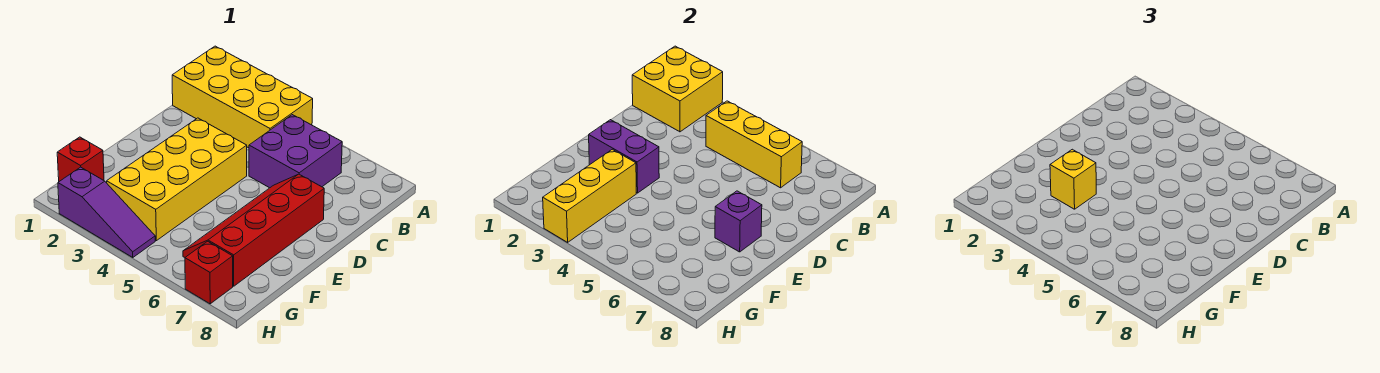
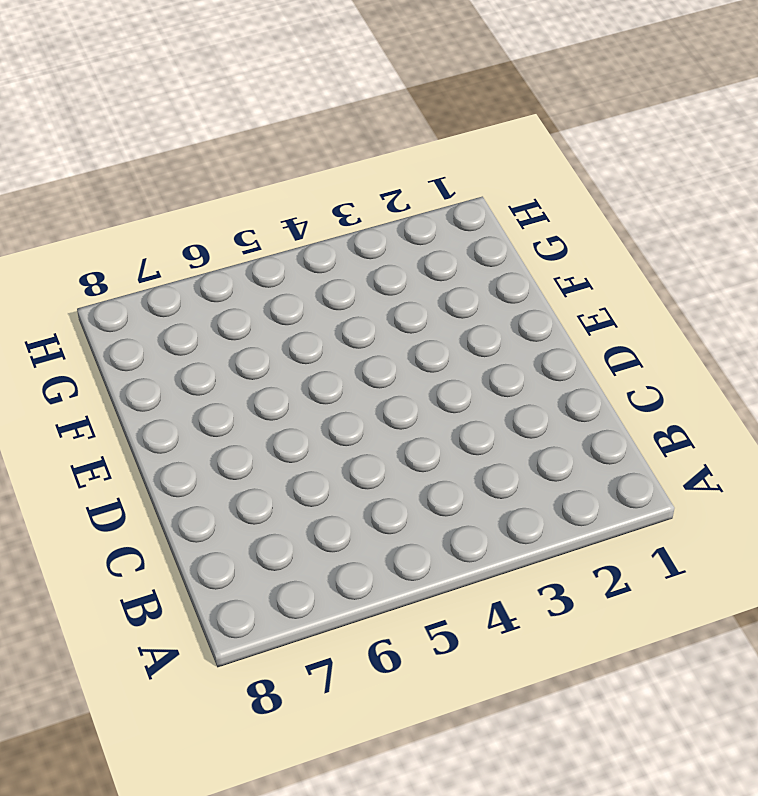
none -> yellow 2x4 brick [172,46,313,148]
none -> purple 2x2 brick [249,115,342,188]
none -> yellow 2x4 brick [107,118,247,241]

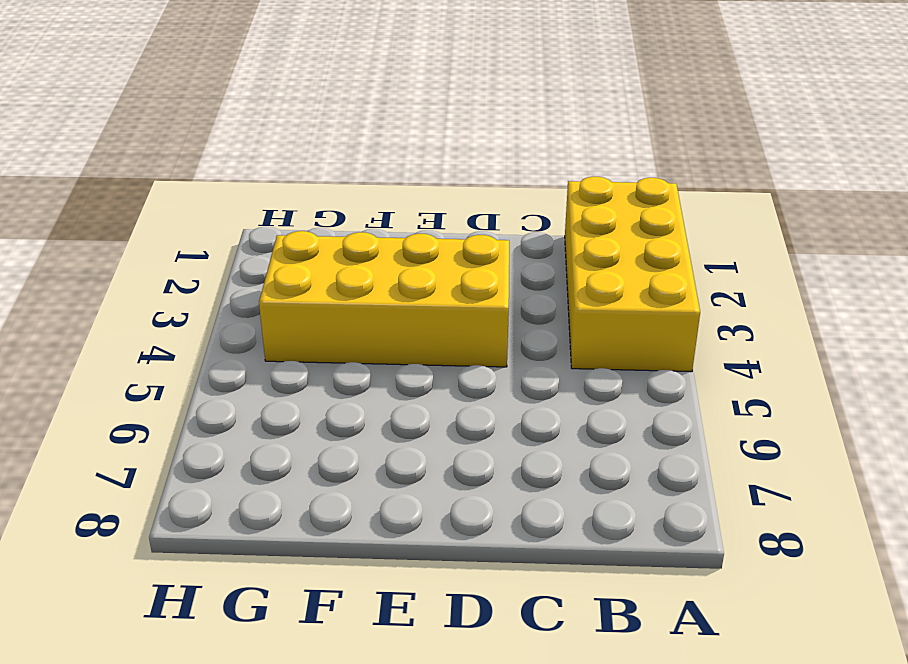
none -> purple 2x2 brick [249,115,342,188]
none -> red 2x4 slope [183,174,324,286]
none -> red 1x1 brick [57,137,104,181]

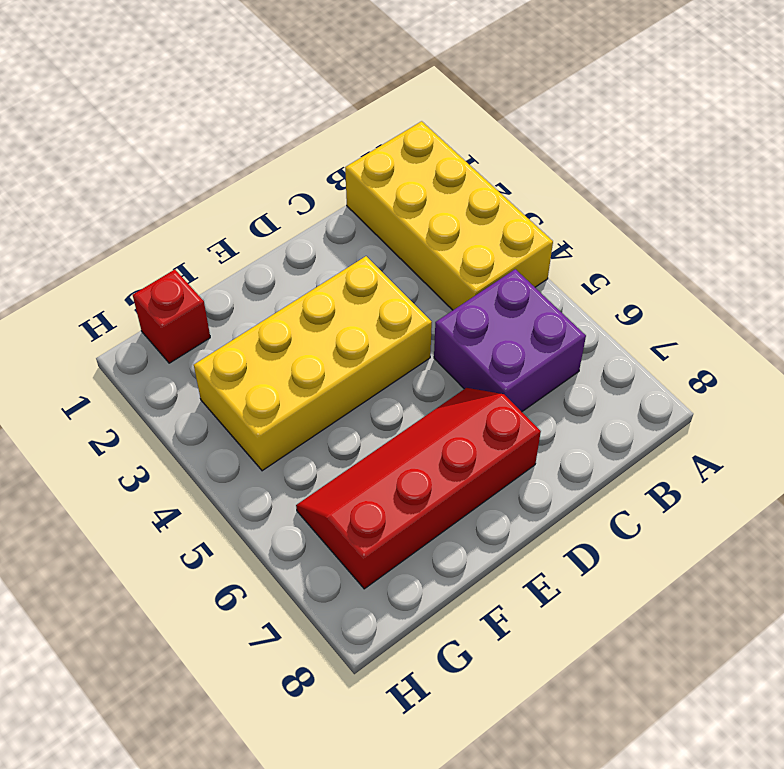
none -> purple 1x3 slope [58,167,155,258]
none -> red 1x1 brick [185,241,233,304]
none -> yellow 2x2 brick [632,46,723,132]

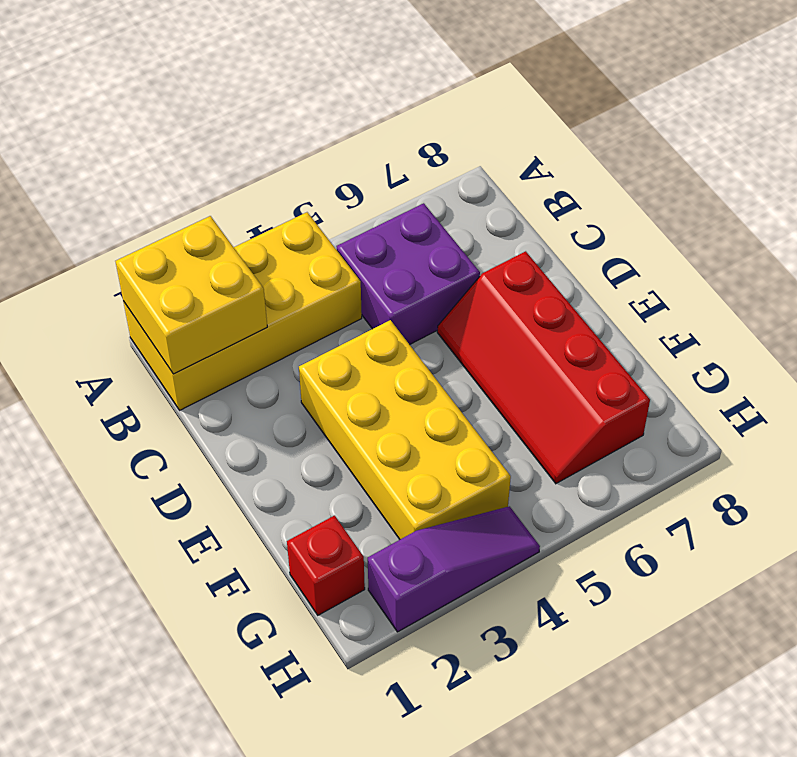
none -> red 1x1 brick [185,241,233,304]
none -> yellow 1x3 brick [706,101,802,188]
none -> purple 1x2 brick [589,120,659,193]

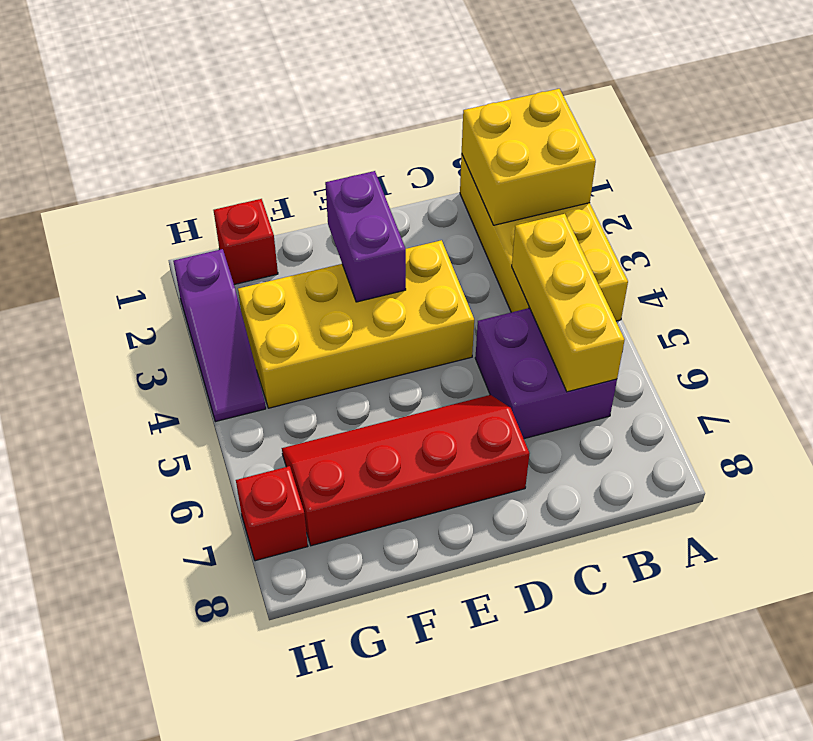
none -> purple 1x1 brick [715,191,762,252]
none -> yellow 1x3 brick [543,149,636,242]
none -> yellow 1x1 brick [1050,149,1096,209]

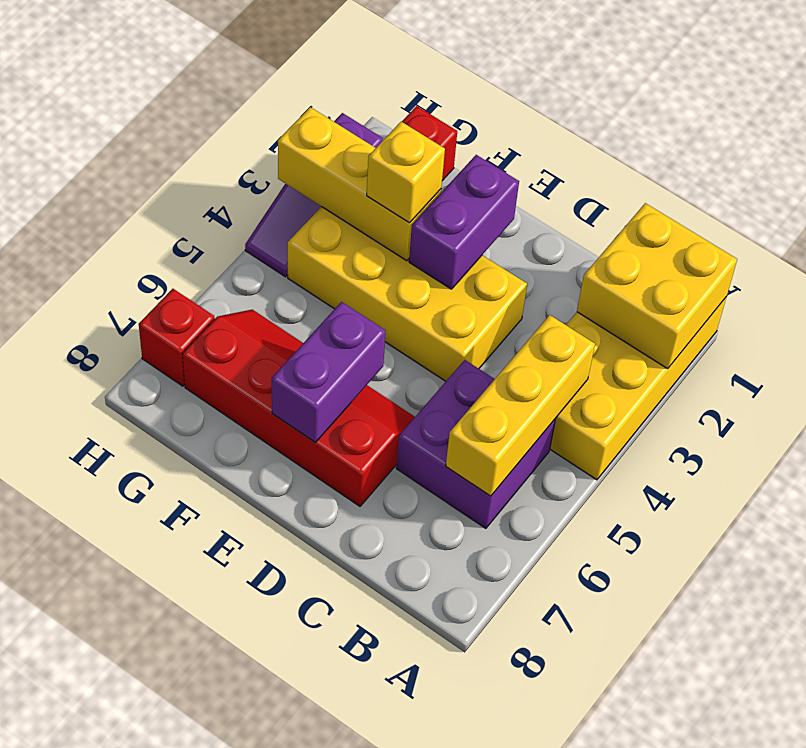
purple 1x2 brick [272,302,386,442] -> purple 1x1 brick [715,191,762,252]

